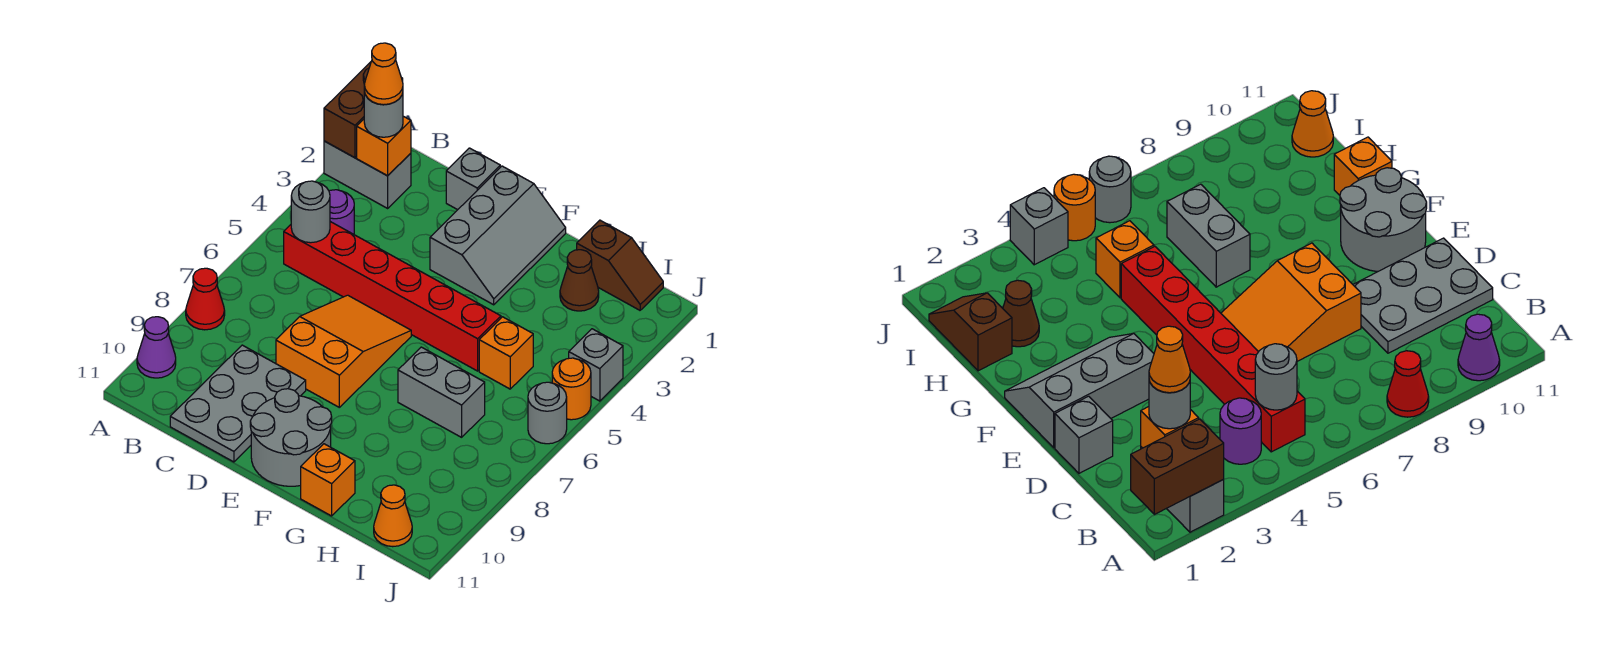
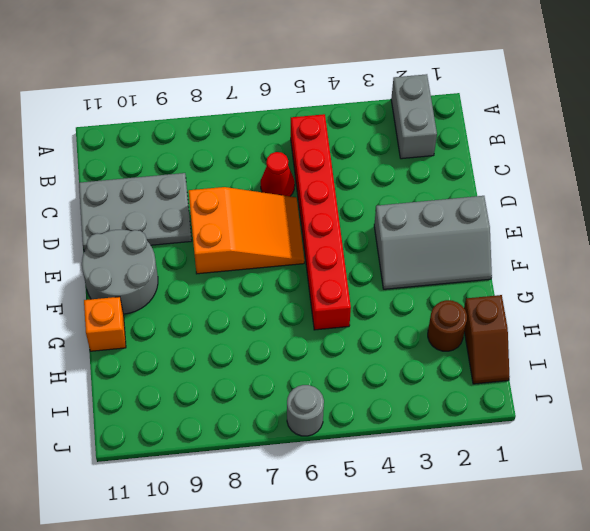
red 1x1 cone [261,152,295,196] -> red 1x1 cone moved to [186,268,225,330]
brown 1x1 round brick [428,300,467,351] -> brown 1x1 cone [560,250,599,311]
none -> purple 1x1 cone [137,317,176,378]
none -> purple 1x1 round brick [329,190,354,234]
none -> grey 1x1 brick [446,148,500,210]

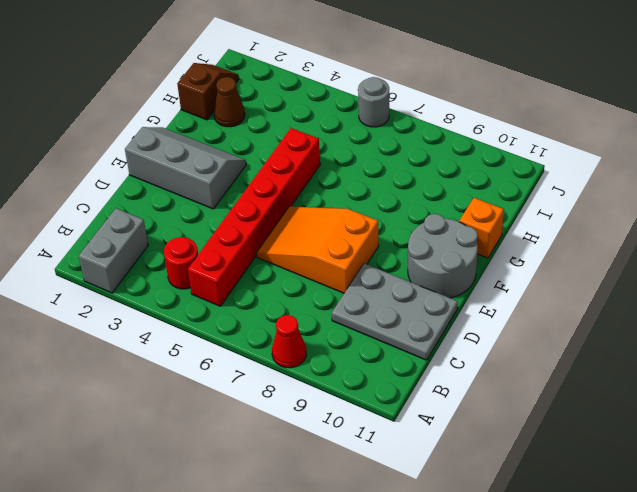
red 1x1 round brick [164,237,198,289] -> purple 1x1 round brick [329,190,354,234]
none -> purple 1x1 cone [137,317,176,378]
none -> grey 1x1 brick [446,148,500,210]
none -> grey 1x2 brick [398,347,485,437]

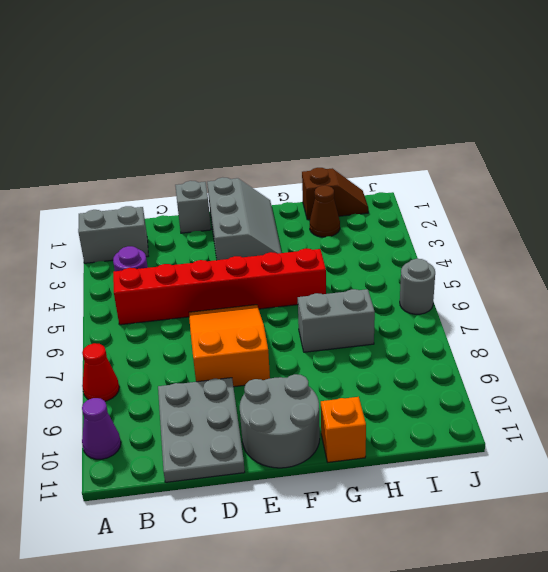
none -> orange 1x1 brick [479,317,533,389]
none -> orange 1x1 cone [374,485,412,547]
none -> grey 1x1 brick [569,329,623,401]

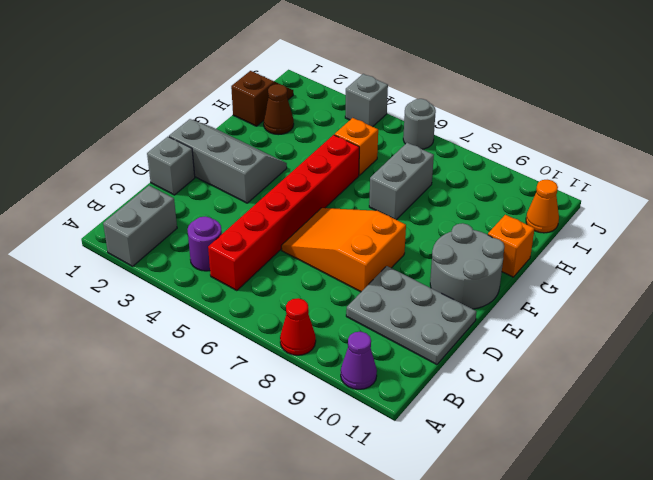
none -> orange 1x1 round brick [552,358,591,420]
none -> brown 1x2 brick [324,62,403,158]
none -> orange 1x1 brick [357,116,411,176]

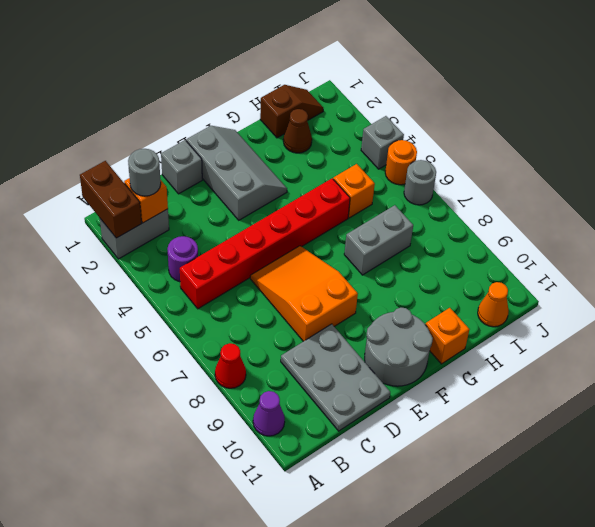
none -> grey 1x1 round brick [291,181,330,243]
none -> orange 1x1 cone [364,43,403,105]

